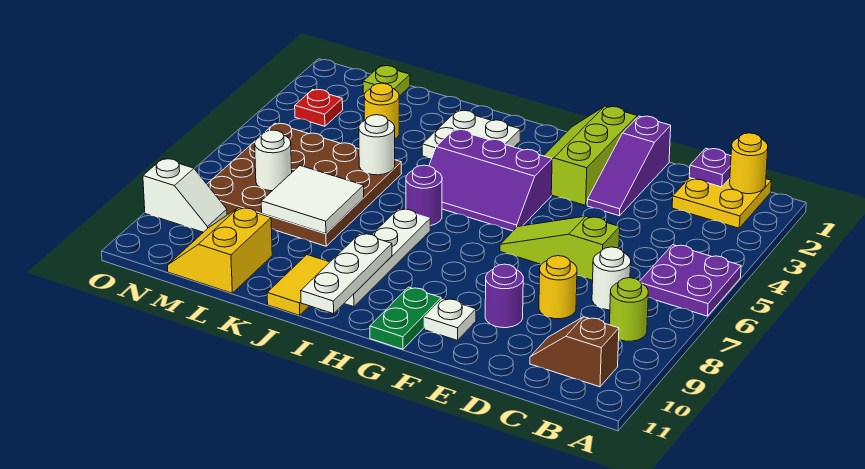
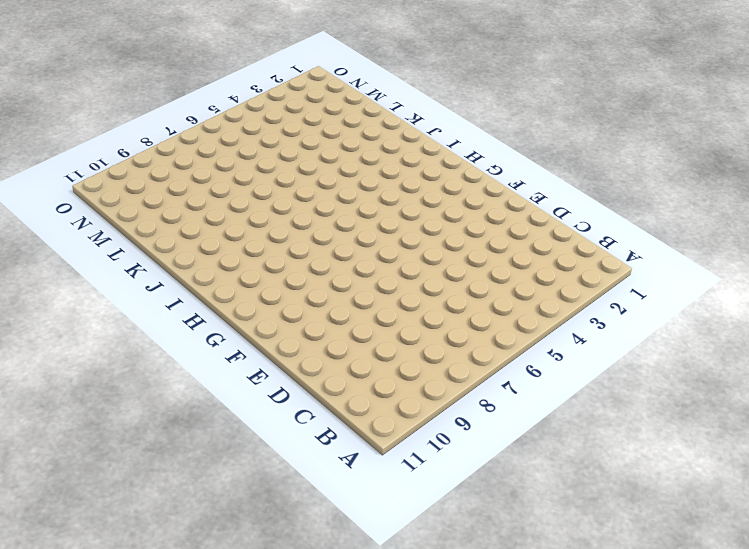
none -> purple 2x2 plate [640,245,741,316]
none -> yellow 2x2 plate [672,178,771,228]
none -> lime 1x1 round brick [609,278,648,341]

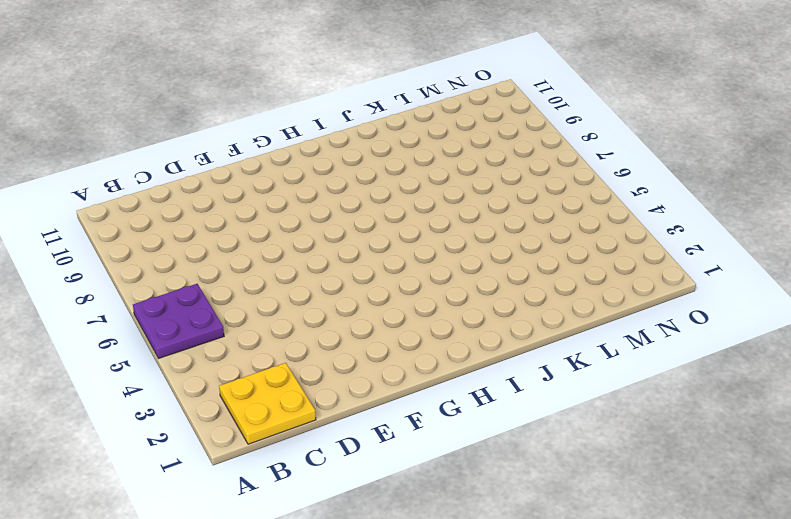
none -> lime 1x1 round brick [609,278,648,341]
none -> brown 1x2 slope [530,317,619,387]
none -> white 1x1 round brick [592,247,631,310]

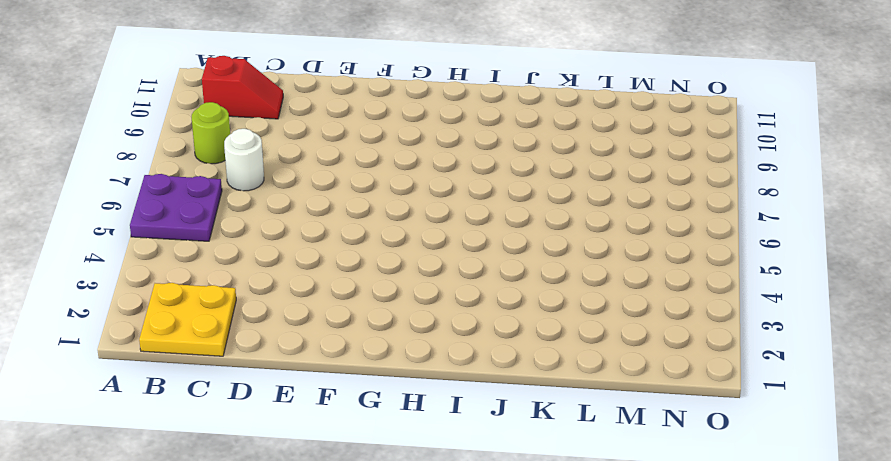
red 1x2 slope [202,56,283,119] -> brown 1x2 slope [530,317,619,387]
none -> lime 1x3 slope [500,216,620,280]
none -> yellow 1x1 round brick [539,256,577,319]
none -> purple 1x3 slope [587,116,671,216]

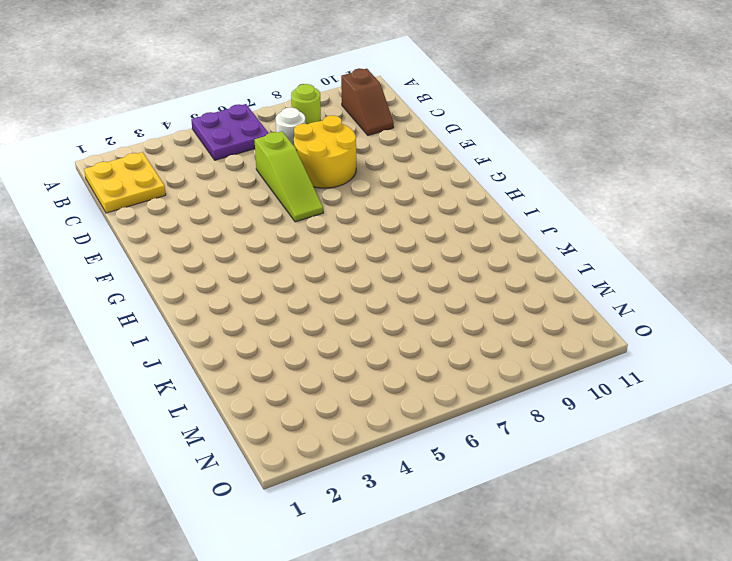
yellow 2x2 round brick [294,115,356,188] -> yellow 1x1 round brick [539,256,577,319]
none -> purple 1x3 slope [587,116,671,216]
none -> purple 1x1 round brick [485,264,523,328]
none -> lime 2x3 slope [544,106,637,205]

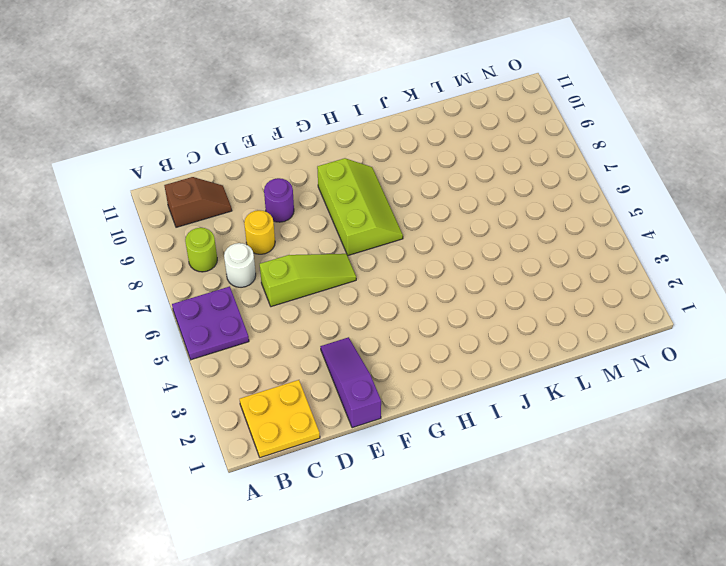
lime 2x3 slope [317,158,403,255] -> lime 2x3 slope moved to [544,106,637,205]
none -> white 1x1 plate [424,298,476,340]
none -> purple 2x3 slope [429,129,552,231]
none -> green 1x2 plate [370,287,441,349]

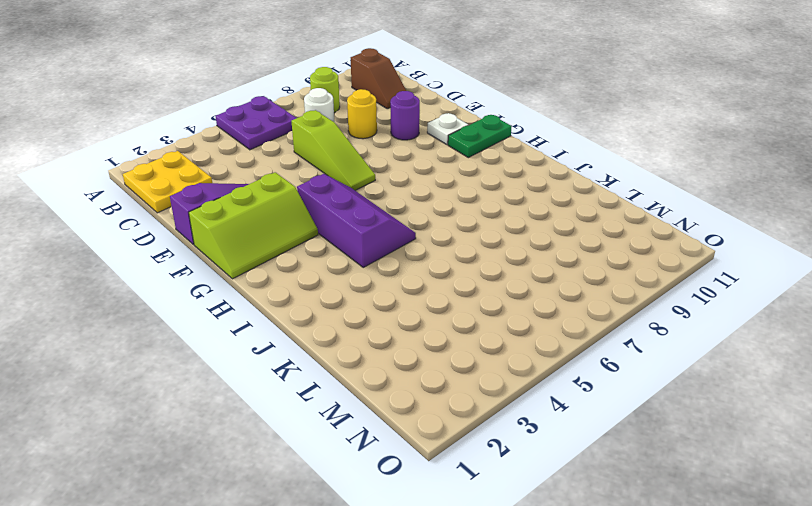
none -> white 2x2 plate [422,110,520,158]
none -> purple 1x1 round brick [406,165,442,226]
none -> white 1x4 plate [344,209,430,307]

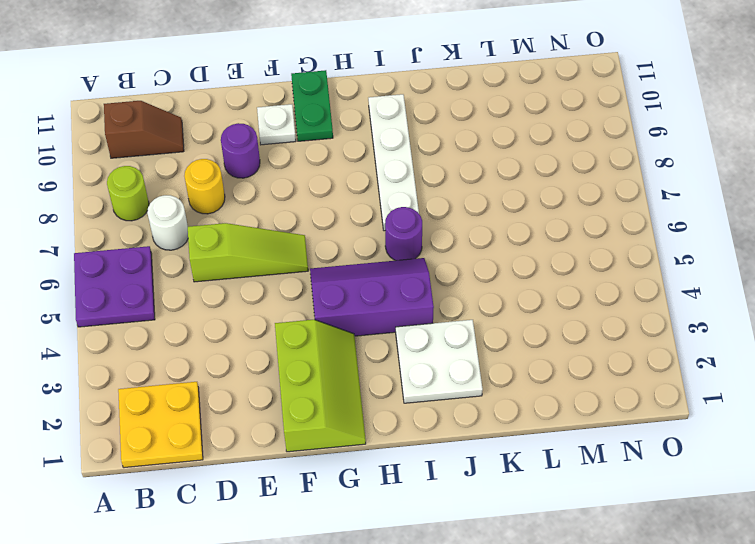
none -> purple 1x3 slope [587,116,671,216]
none -> yellow 1x2 tile [267,255,330,315]
none -> brown 4x4 plate [207,123,402,246]

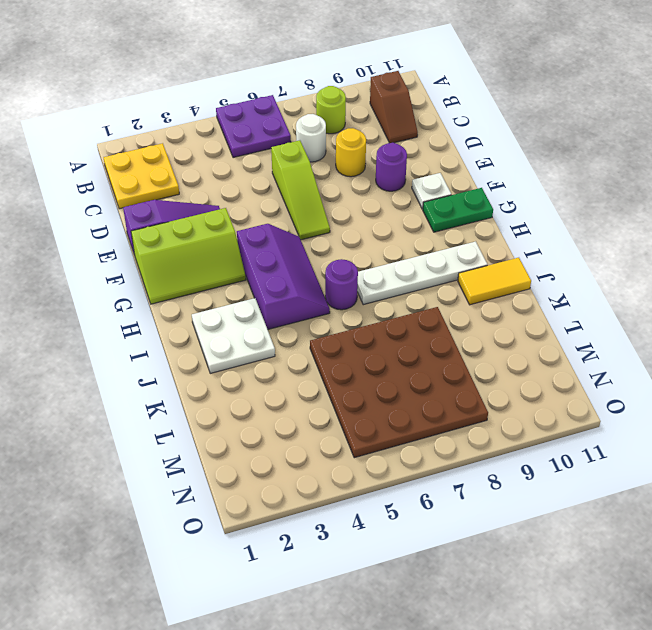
none -> yellow 1x1 round brick [364,83,399,139]
none -> yellow 2x2 slope [168,208,272,293]
none -> lime 1x1 plate [363,66,410,96]

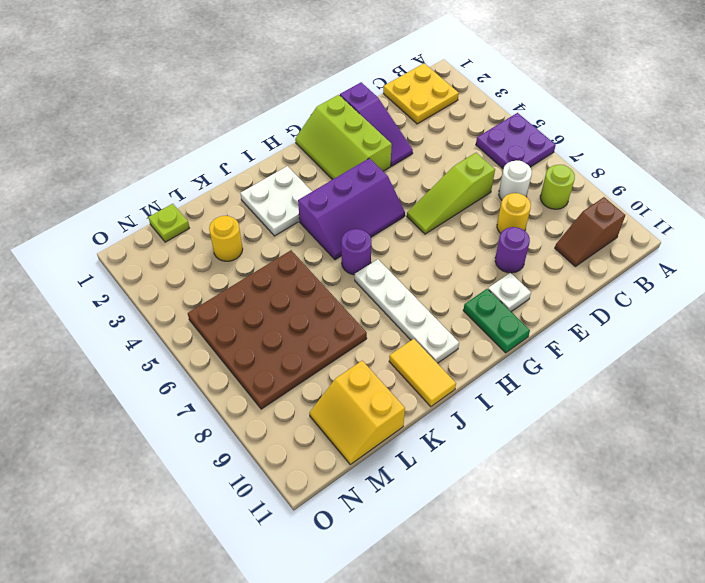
none -> red 1x1 plate [295,89,343,126]
none -> white 1x2 slope [143,159,227,232]
none -> yellow 1x1 round brick [730,133,768,194]

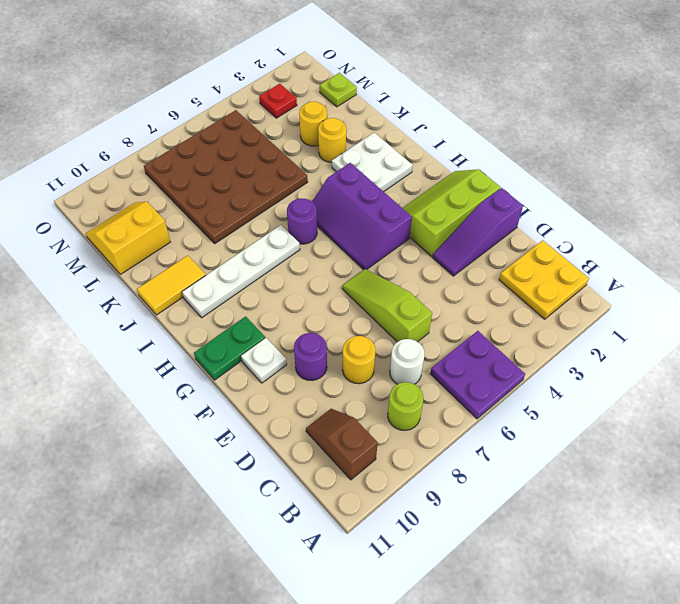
yellow 1x1 round brick [318,118,346,163] -> yellow 1x1 round brick moved to [730,133,768,194]
none -> white 1x2 slope [143,159,227,232]
none -> purple 1x1 plate [689,148,731,187]
none -> white 1x3 plate [301,233,392,314]

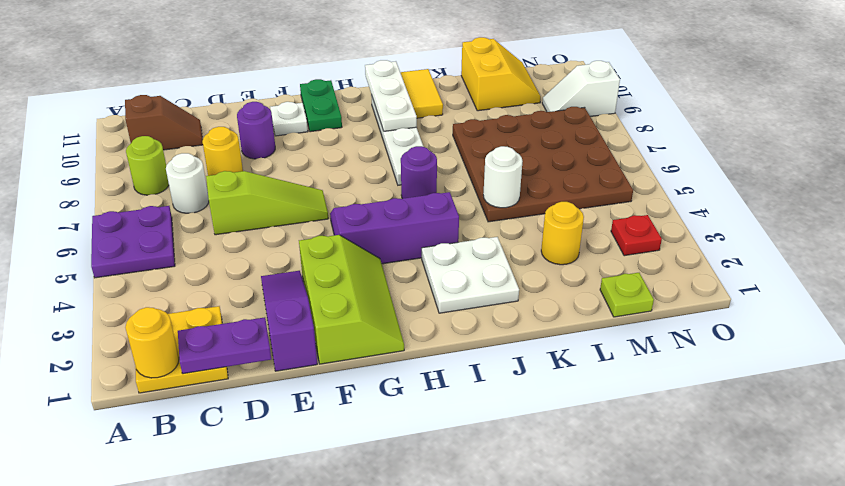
purple 1x2 plate [178,317,271,374] -> purple 1x1 plate [689,148,731,187]
none -> white 2x2 tile [261,166,364,234]
none -> white 1x1 round brick [255,130,292,191]

